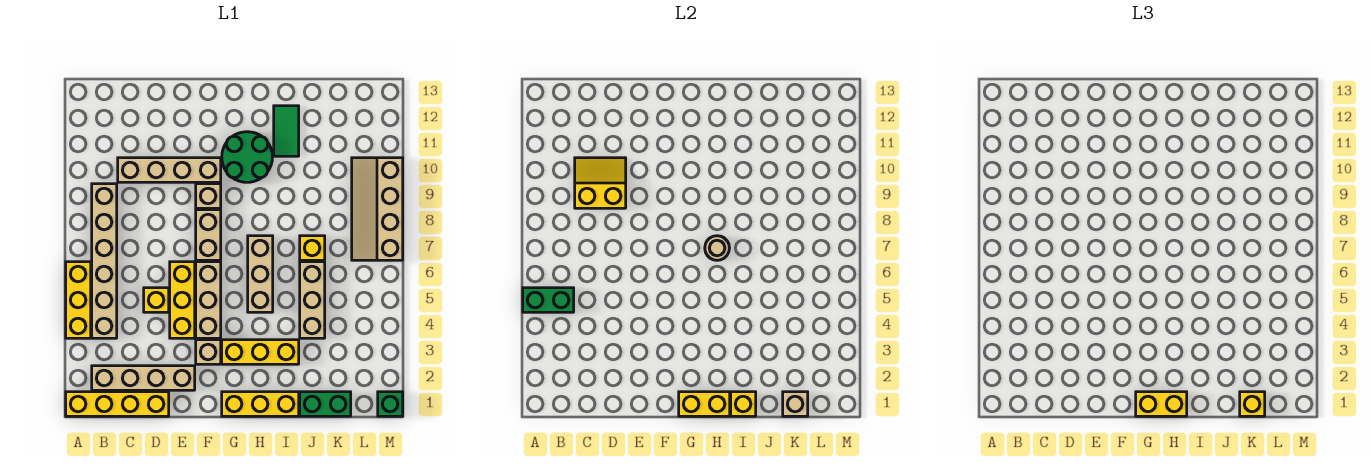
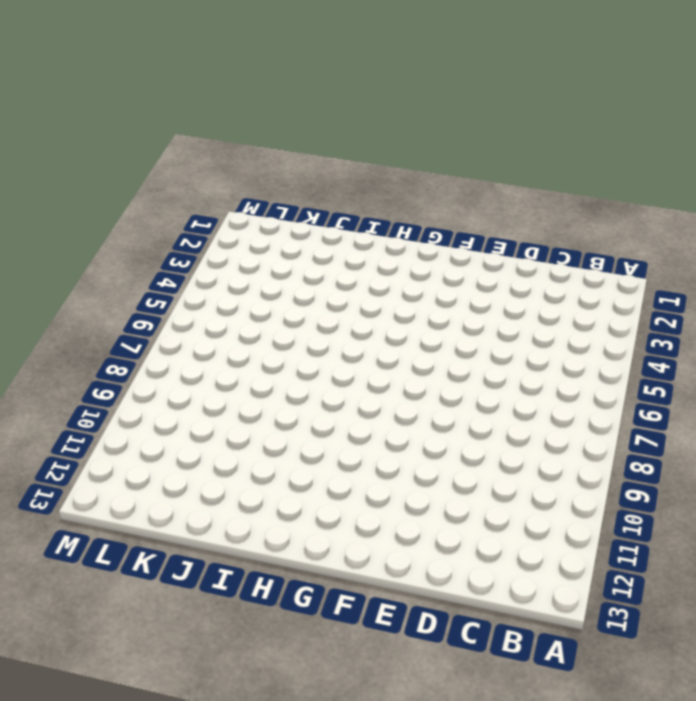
none -> yellow 1x4 brick [66,392,169,416]
none -> yellow 1x3 brick [66,262,91,338]
none -> tan 1x4 brick [92,366,195,390]

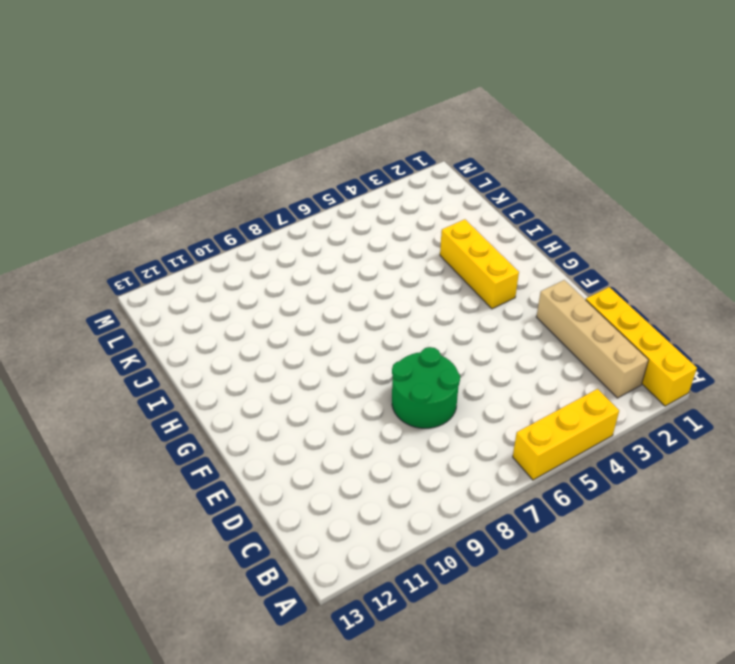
green 2x2 round brick [392,347,460,428] -> green 2x2 round brick moved to [222,132,272,182]
none -> tan 1x6 brick [92,184,117,338]
none -> tan 1x4 brick [118,158,221,182]
none -> yellow 1x1 brick [144,288,169,312]

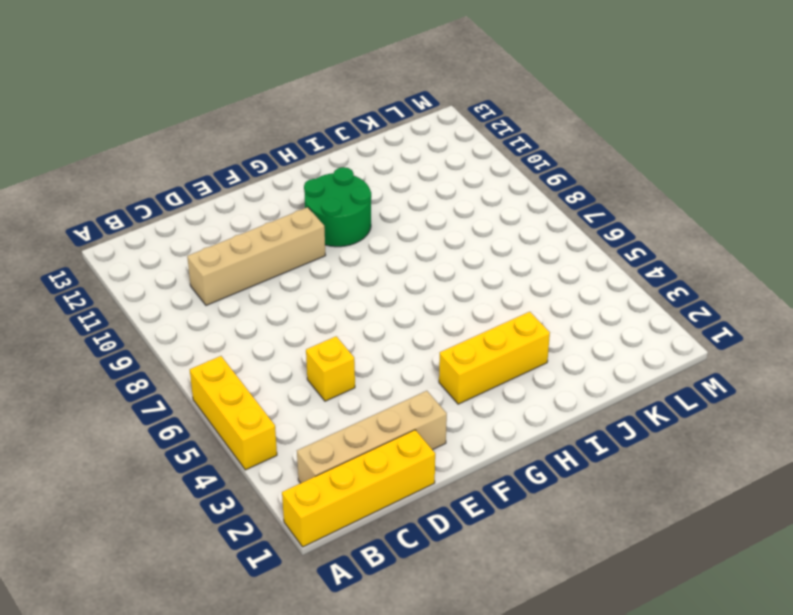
none -> tan 1x6 brick [92,184,117,338]
none -> yellow 1x3 brick [170,262,195,338]
none -> tan 1x1 brick [196,340,221,364]

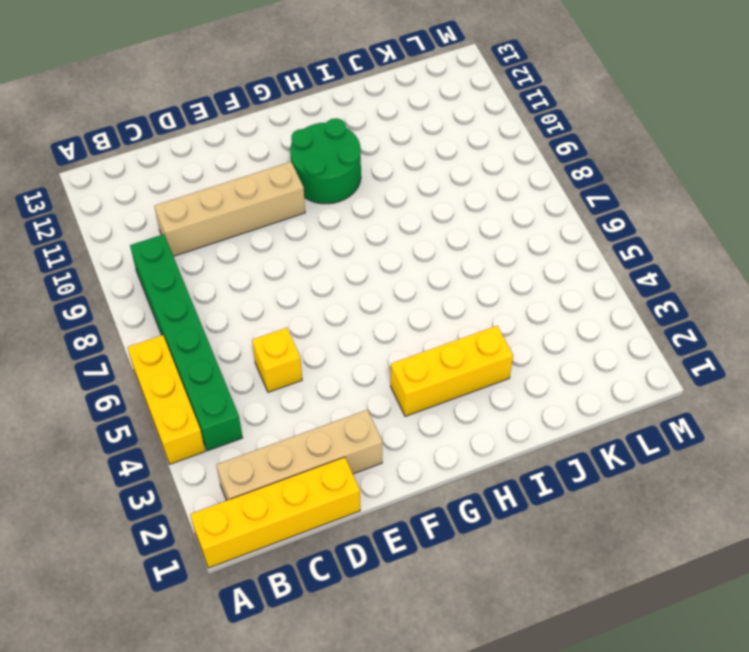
green 1x6 brick [130,234,243,451] -> tan 1x6 brick [92,184,117,338]
none -> yellow 1x3 brick [170,262,195,338]
none -> tan 1x1 brick [196,340,221,364]
none -> tan 1x3 brick [196,262,221,338]

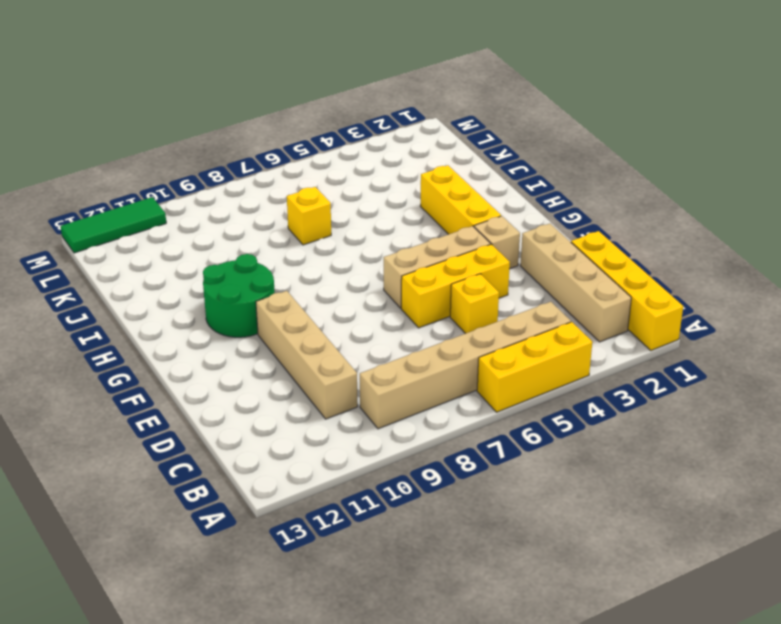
green 1x3 tile [61,197,166,253] -> none
none -> tan 1x2 brick [196,210,221,260]
none -> tan 1x1 brick [196,184,221,208]
none -> yellow 1x3 brick [222,392,299,416]

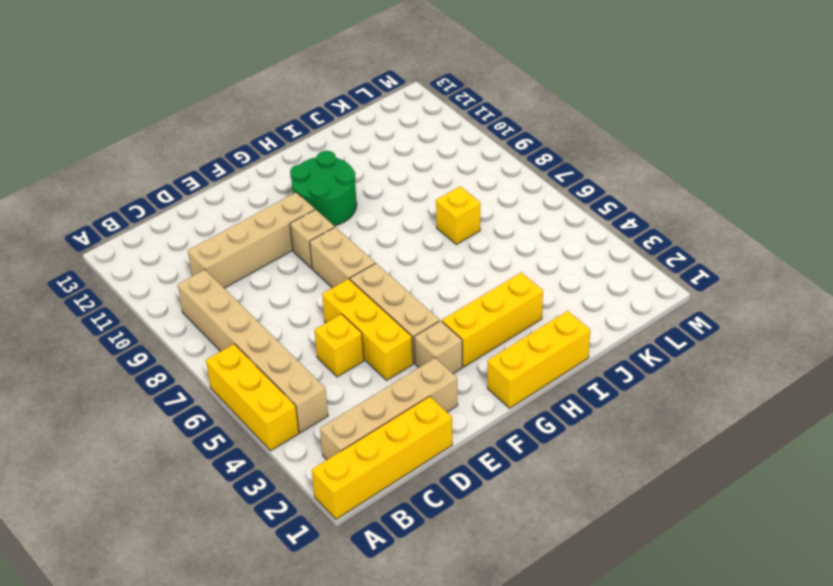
none -> tan 1x3 brick [248,236,273,312]
none -> green 1x2 tile [274,106,299,156]
none -> green 1x2 brick [300,392,351,416]

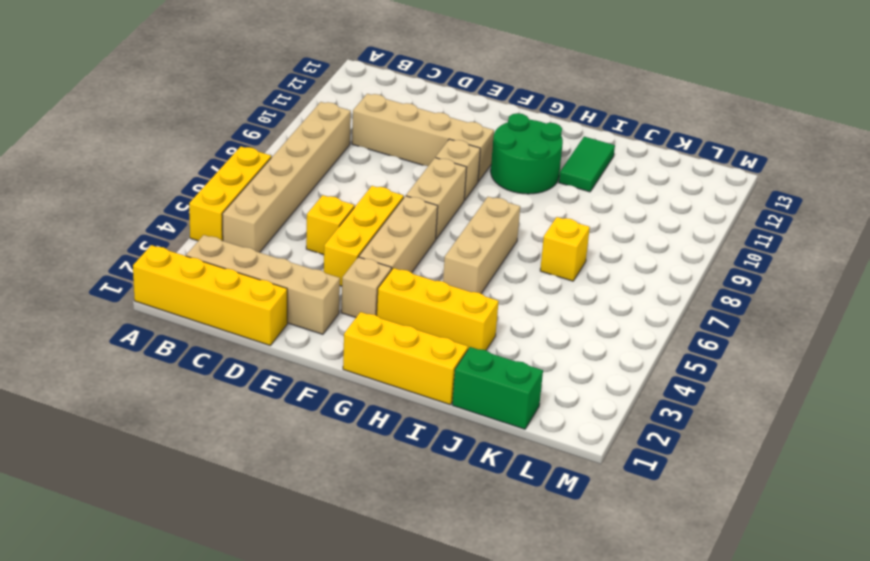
none -> tan 1x3 brick [300,262,325,338]
none -> tan 2x4 slope [352,158,403,260]
none -> green 1x1 brick [378,392,403,416]

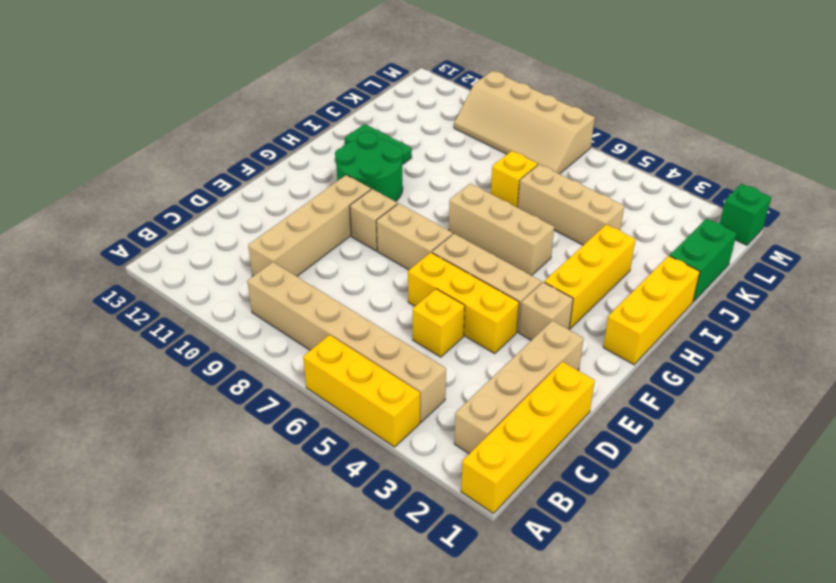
none -> green 1x2 brick [523,288,574,312]
none -> yellow 2x2 slope [575,158,626,208]
none -> yellow 1x2 brick [679,392,730,416]

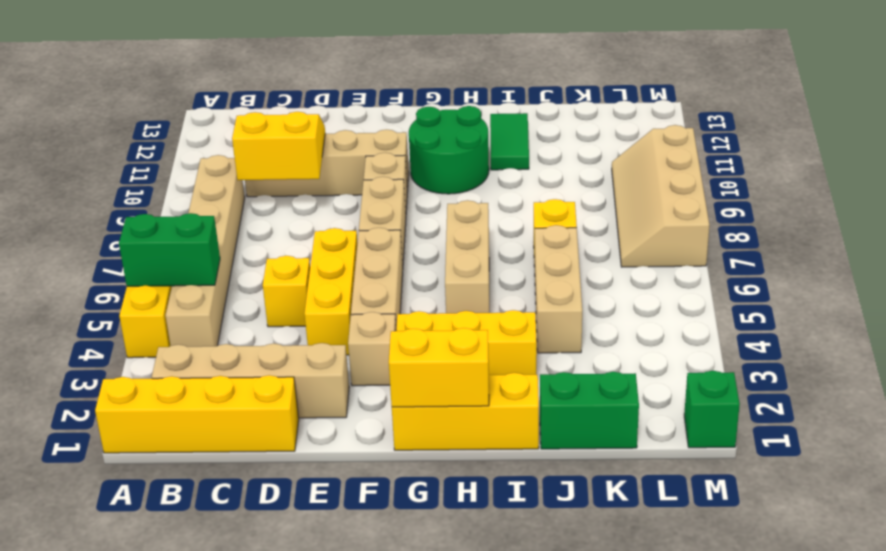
none -> tan 1x1 round brick [705,236,729,260]
none -> yellow 1x1 brick [731,392,756,416]
none -> tan 1x1 brick [783,392,808,416]

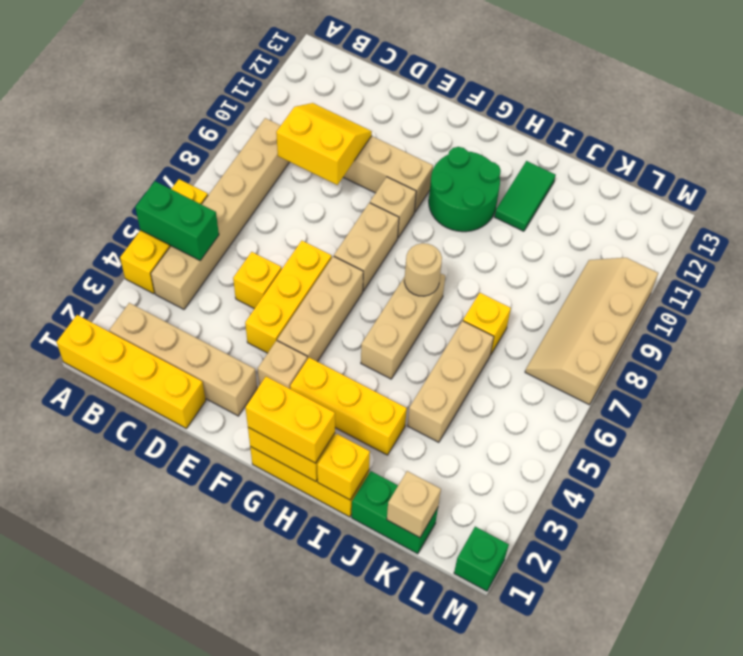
none -> yellow 1x1 brick [1240,392,1265,416]

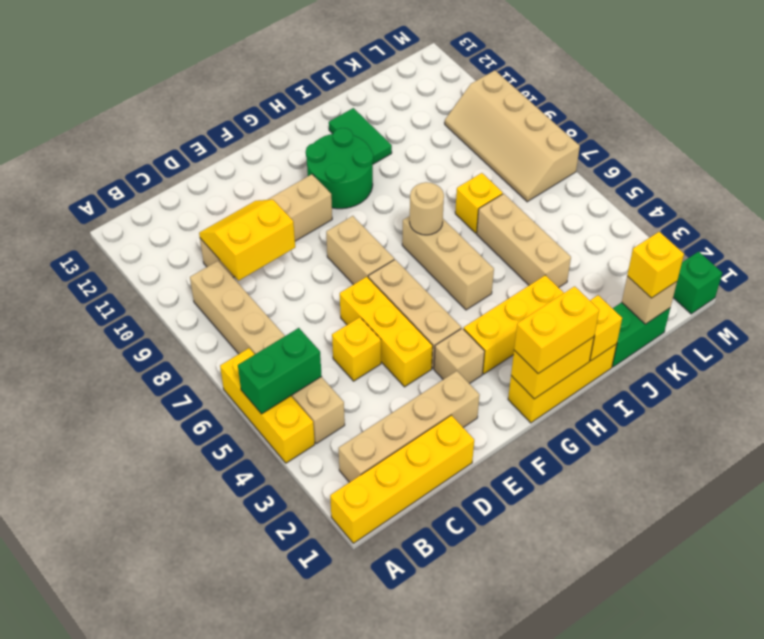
none -> tan 1x1 brick [196,184,221,208]

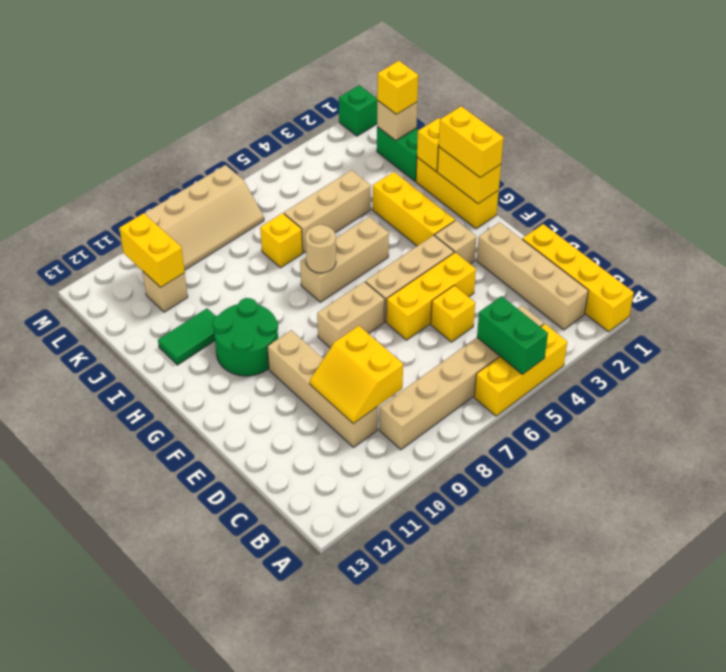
tan 1x1 brick [143,272,188,312] -> tan 1x1 brick moved to [196,184,221,208]
yellow 1x2 brick [119,213,185,287] -> none

